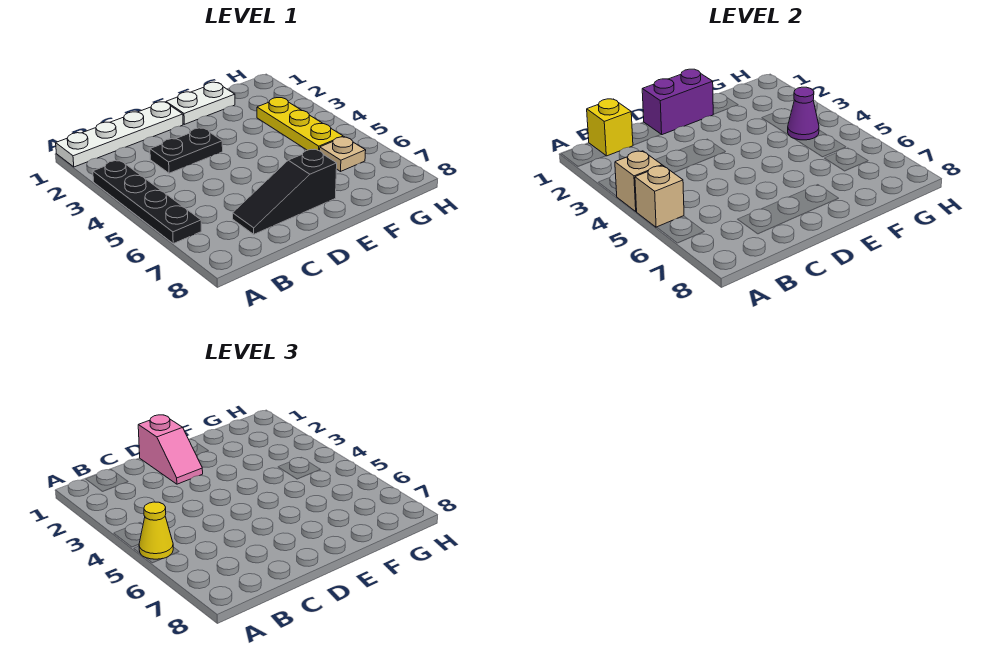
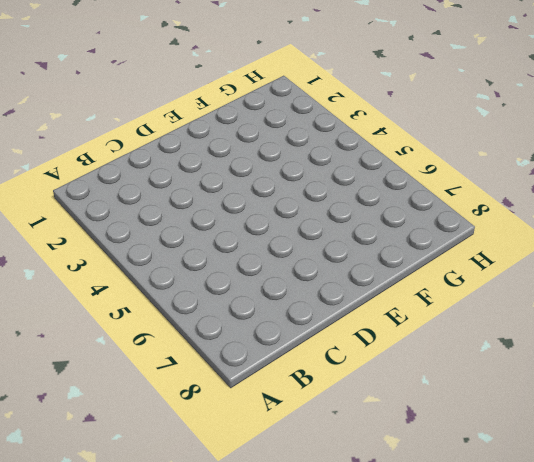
none -> white 1x4 plate [56,102,183,167]
none -> black 1x4 plate [93,160,201,244]
none -> black 1x2 plate [150,128,223,173]

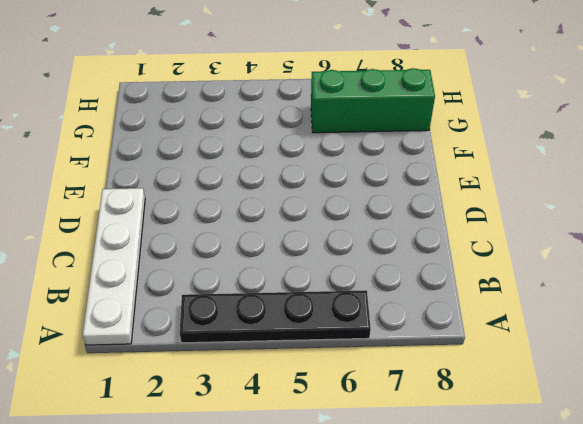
green 1x3 brick [311,68,435,133] -> tan 1x1 plate [320,137,366,171]
none -> black 1x2 plate [150,128,223,173]
none -> black 1x3 slope [233,149,337,234]
none -> white 1x2 plate [166,82,235,124]

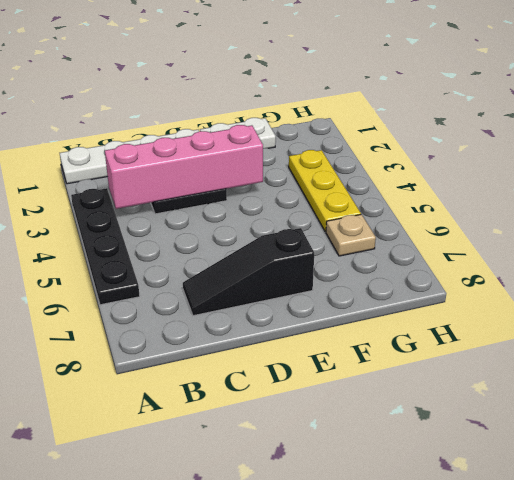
pink 1x4 brick [105,125,263,209] -> none
none -> tan 1x1 brick [615,151,663,211]
none -> tan 1x1 brick [635,166,684,227]
none -> yellow 1x1 brick [587,99,633,156]

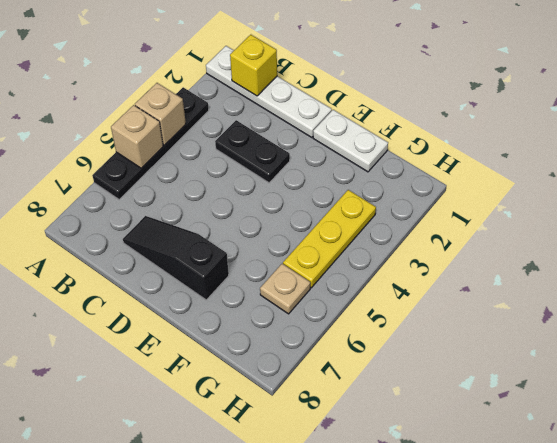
none -> purple 1x2 brick [642,69,713,135]
none -> purple 1x1 cone [788,87,819,140]
none -> yellow 1x1 cone [139,502,173,559]

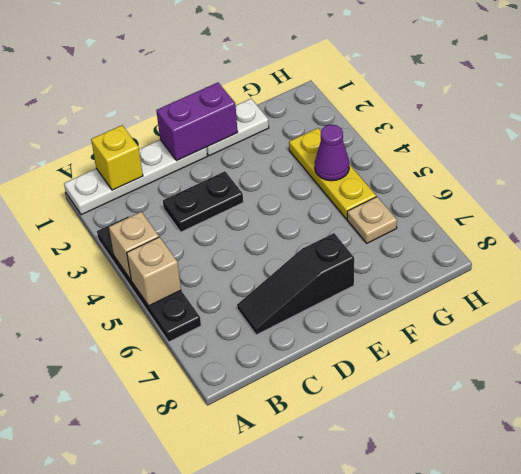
none -> yellow 1x1 cone [139,502,173,559]
none -> pink 1x2 slope [138,415,203,484]

